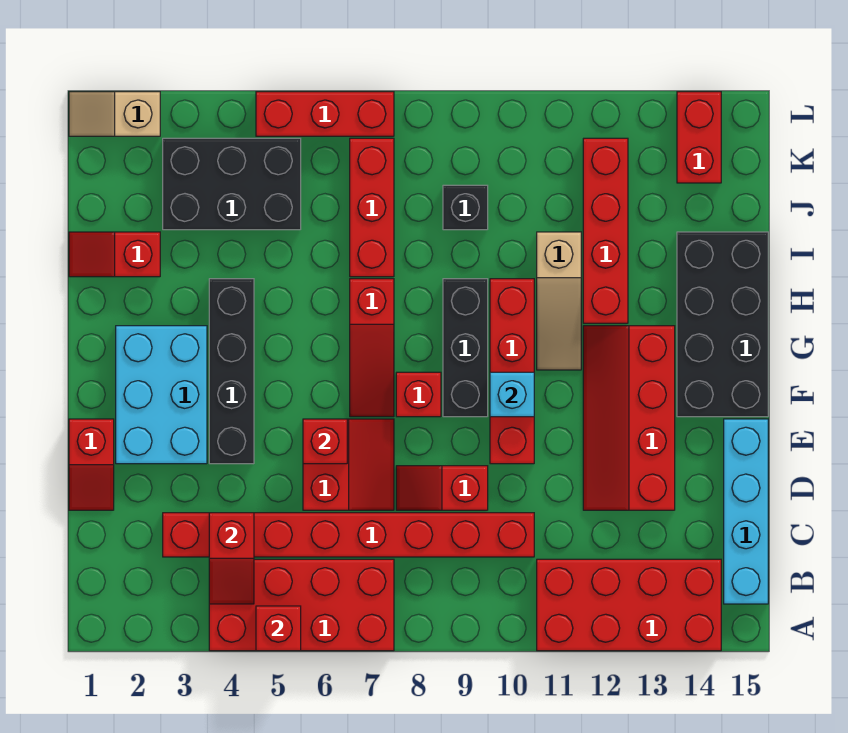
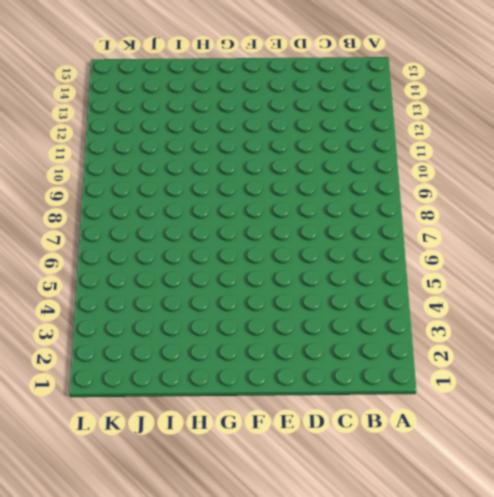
none -> red 2x4 brick [209,559,394,651]
none -> red 2x4 brick [537,559,721,651]
none -> cyan 1x4 brick [724,419,768,604]

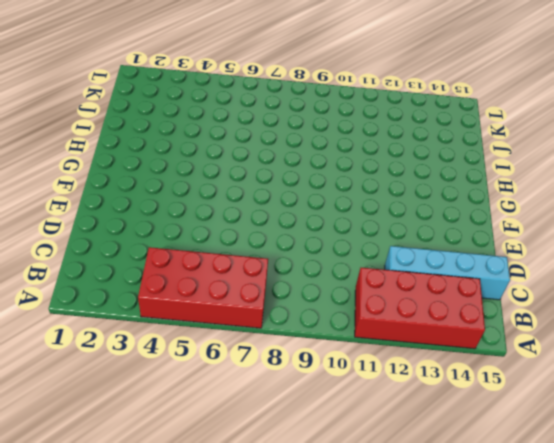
cyan 1x4 brick [385,246,510,300] -> cyan 1x4 brick turned to [724,419,768,604]
none -> red 1x8 brick [163,513,534,557]
none -> red 1x2 slope [69,419,114,510]
none -> red 2x2 slope [303,419,394,510]

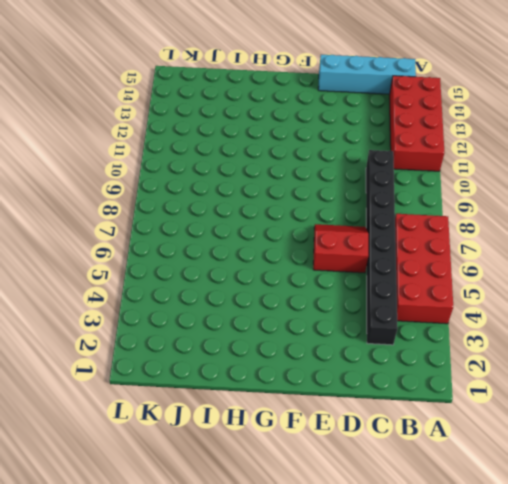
black 1x8 brick [366,150,398,345] -> red 1x8 brick [163,513,534,557]
none -> red 1x2 slope [69,419,114,510]
none -> red 1x2 slope [396,466,488,510]
none -> red 2x4 slope [583,326,675,510]

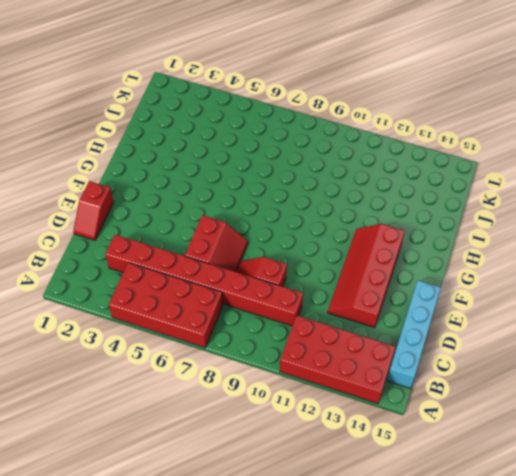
none -> cyan 2x3 brick [116,326,207,464]
none -> black 1x4 brick [209,279,254,464]
none -> red 1x4 brick [490,279,534,464]

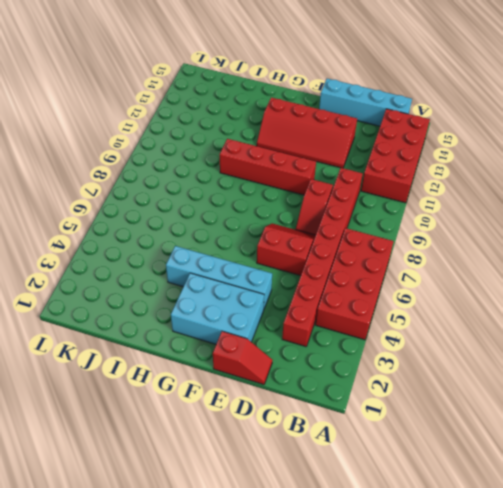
cyan 1x4 brick [166,246,272,309] -> black 1x4 brick [209,279,254,464]
none -> red 1x3 slope [350,279,394,417]
none -> red 1x1 brick [396,372,441,417]
none -> black 1x3 brick [443,279,488,417]

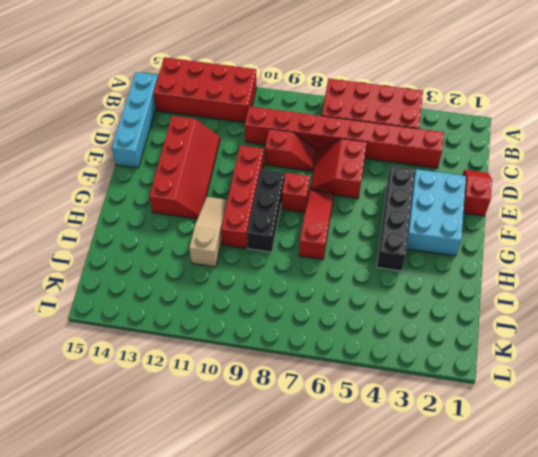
none -> black 2x4 brick [677,232,768,417]
none -> red 1x4 brick [583,138,628,323]
none -> red 1x2 slope [69,232,160,277]

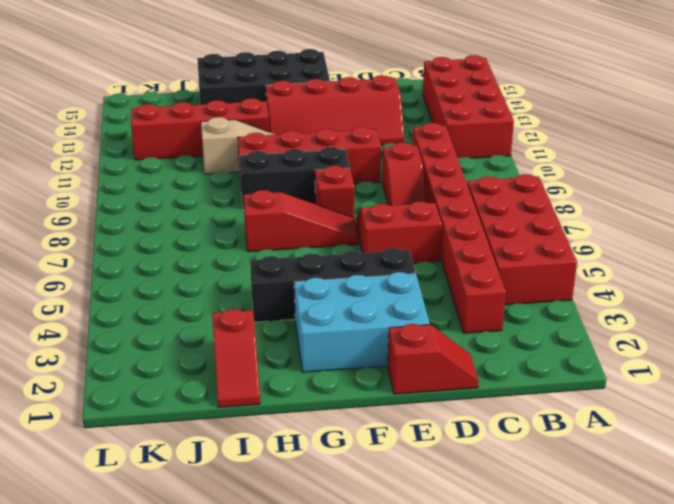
none -> cyan 1x4 brick [724,419,768,604]
none -> red 1x3 brick [350,138,394,277]
none -> black 2x3 brick [163,138,301,230]

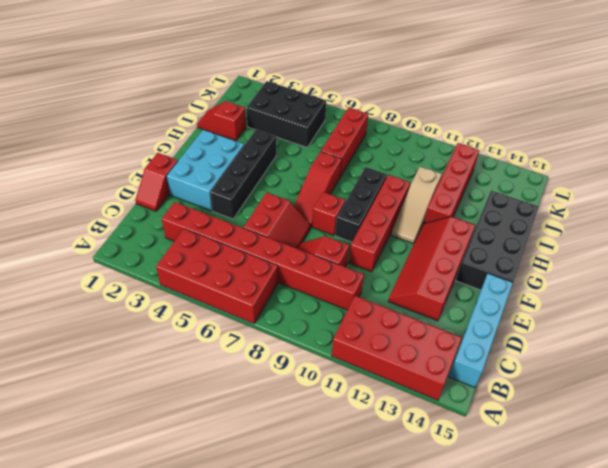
none -> black 1x1 brick [443,185,488,230]
none -> red 1x2 brick [677,92,721,183]
none -> tan 1x2 slope [69,92,160,136]

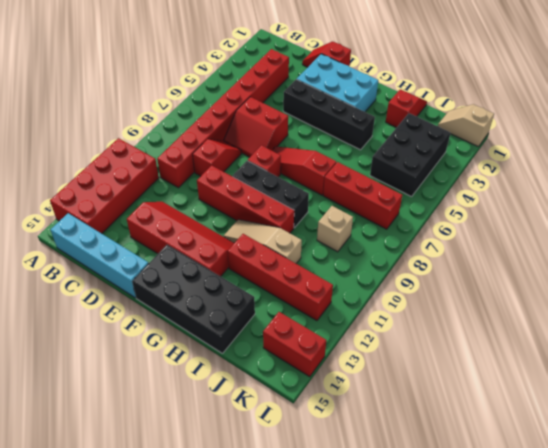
tan 1x1 brick [317,206,353,252] -> black 1x1 brick [443,185,488,230]
tan 1x2 slope [438,104,494,147] -> tan 1x2 slope turned to [69,92,160,136]
none -> red 2x4 brick [209,559,394,651]
none -> red 1x3 brick [256,92,394,136]
none -> red 1x1 brick [256,606,301,651]

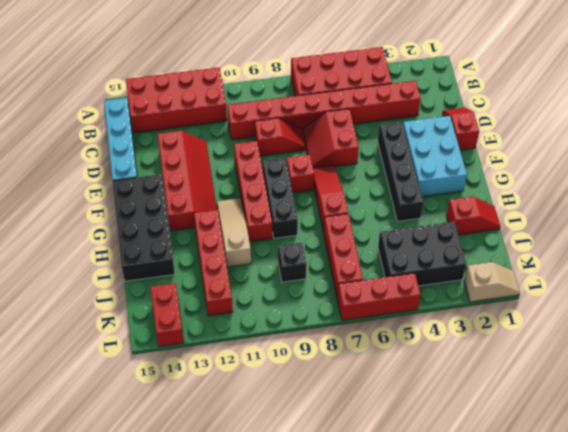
none -> red 1x1 brick [256,606,301,651]
none -> red 1x2 slope [209,513,254,604]
none -> red 1x1 brick [303,419,347,464]

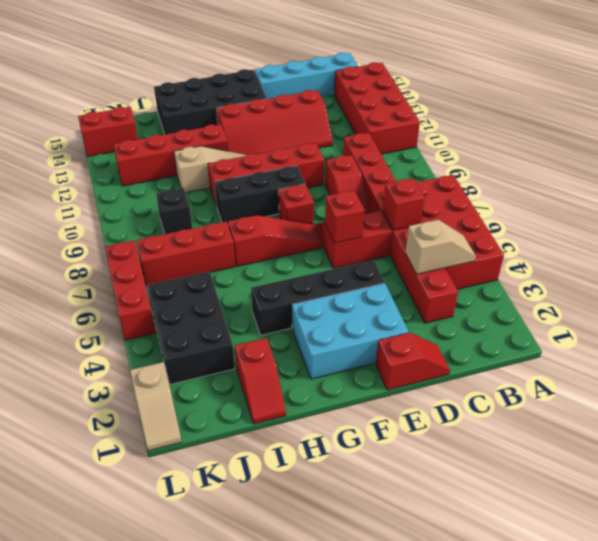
tan 1x2 slope [405,220,476,274] -> red 1x2 slope [209,513,254,604]
red 1x1 brick [383,178,425,230] -> red 1x1 brick moved to [256,606,301,651]
none -> cyan 1x1 brick [490,372,534,417]

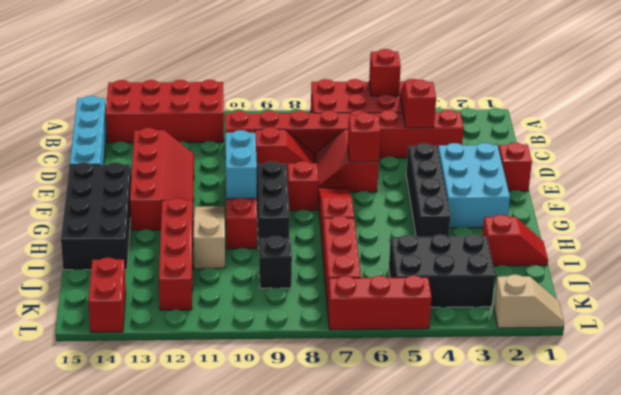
cyan 1x2 brick [225,130,257,199] -> cyan 1x1 brick [490,372,534,417]

